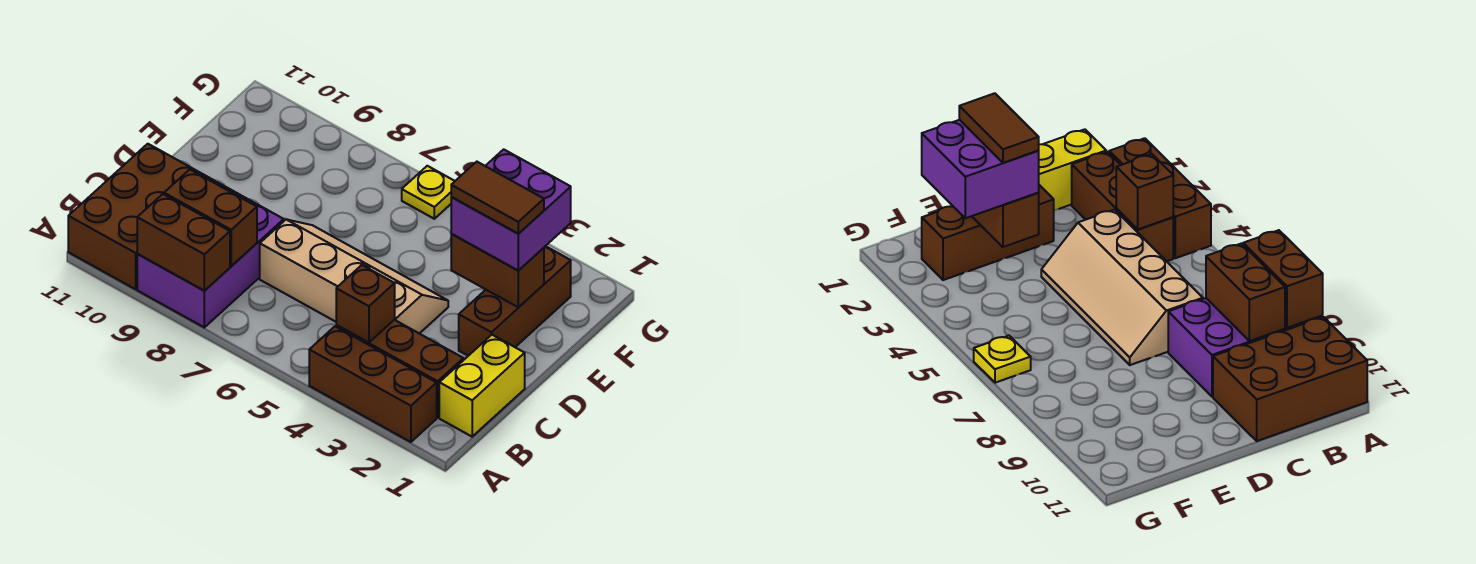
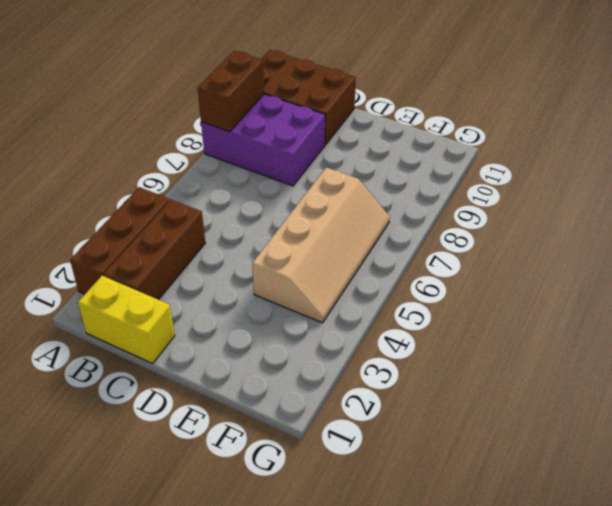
tan 2x4 slope [252,168,390,323] -> tan 2x4 slope moved to [260,220,448,334]
none -> brown 1x3 brick [459,246,571,356]
none -> yellow 1x1 plate [402,166,455,219]
none -> brown 1x1 brick [336,265,395,343]

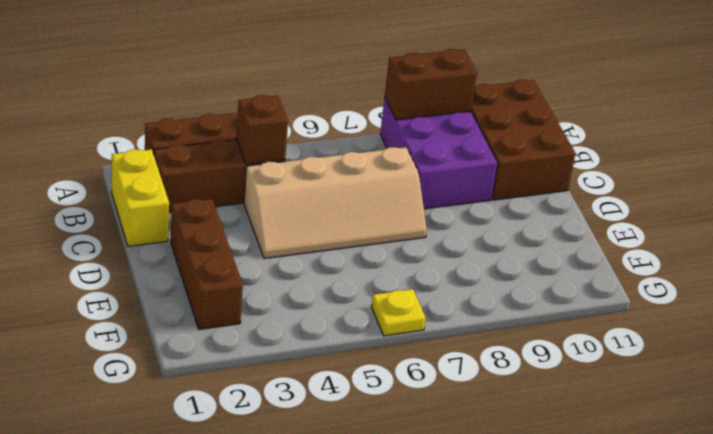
none -> brown 1x2 brick [164,170,257,266]
none -> brown 1x2 brick [451,234,544,307]
none -> purple 2x2 brick [451,149,571,271]

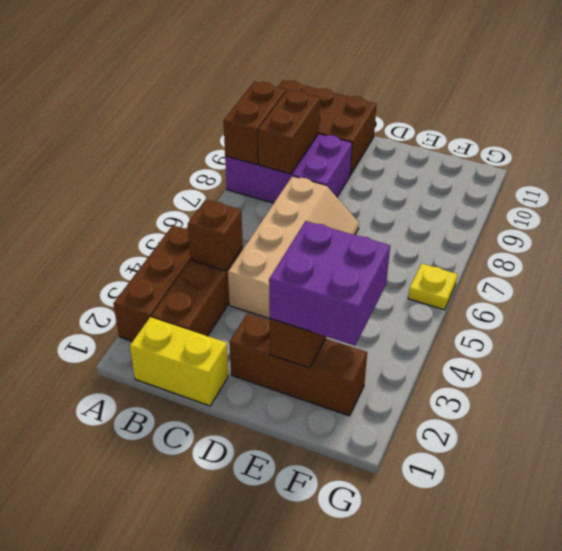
none -> brown 1x2 tile [451,162,544,234]

